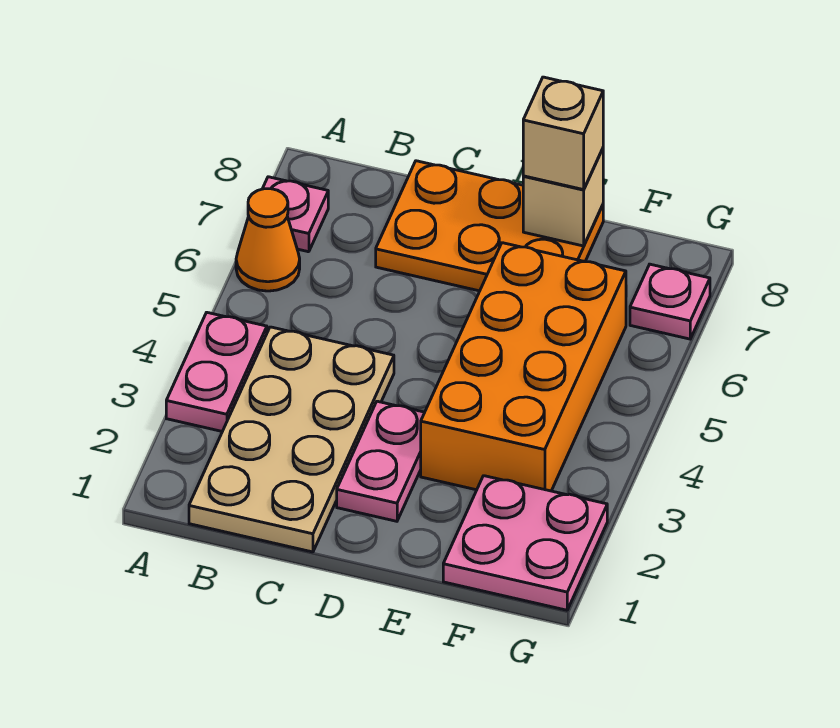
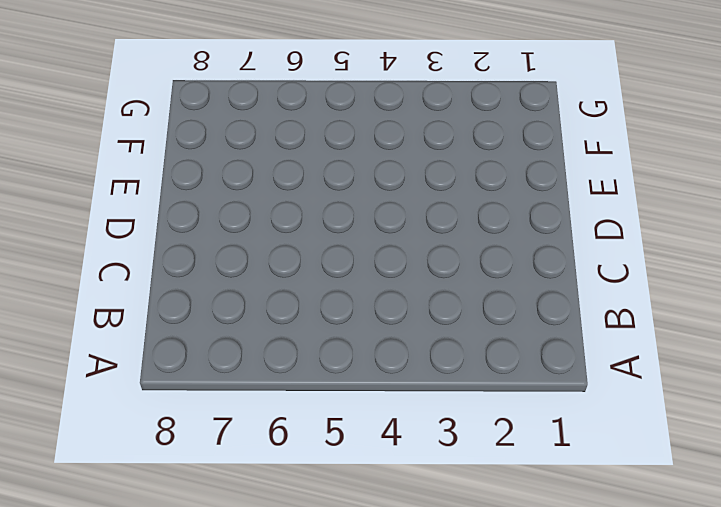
none -> pink 1x2 plate [166,312,267,432]
none -> orange 1x1 cone [236,189,300,291]

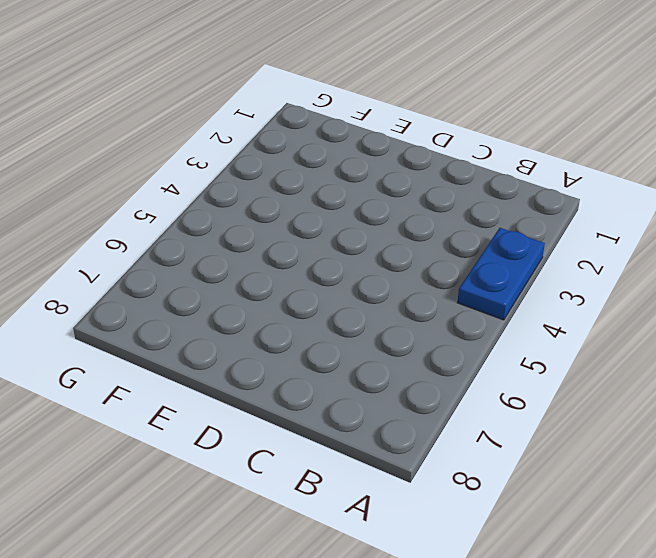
blue 1x2 plate [457,228,545,320] -> pink 1x2 plate [166,312,267,432]
none -> orange 1x1 cone [236,189,300,291]
none -> pink 1x1 plate [263,177,328,252]

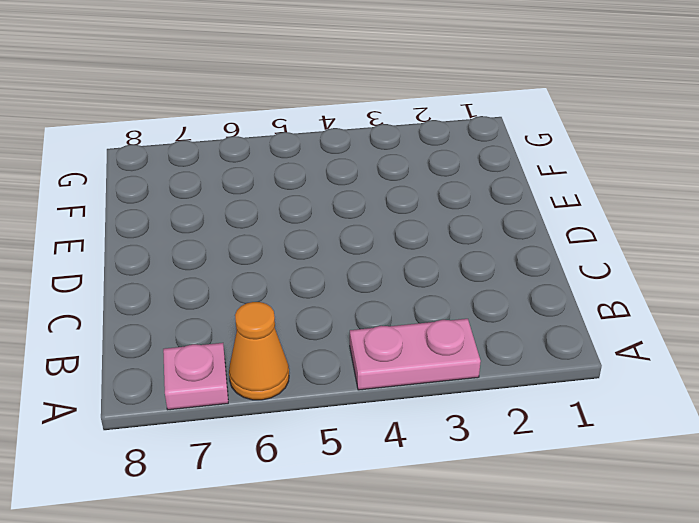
none -> tan 2x4 plate [189,327,394,552]
none -> orange 2x3 plate [376,161,603,291]

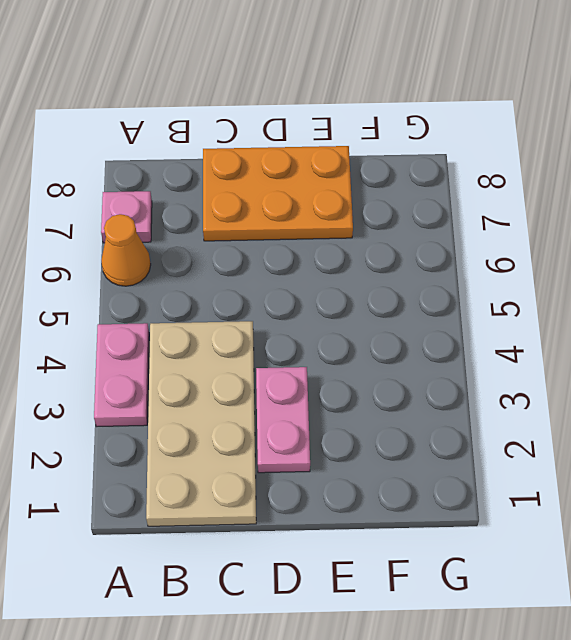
none -> orange 2x4 brick [421,243,626,491]
none -> pink 2x2 plate [443,476,607,610]

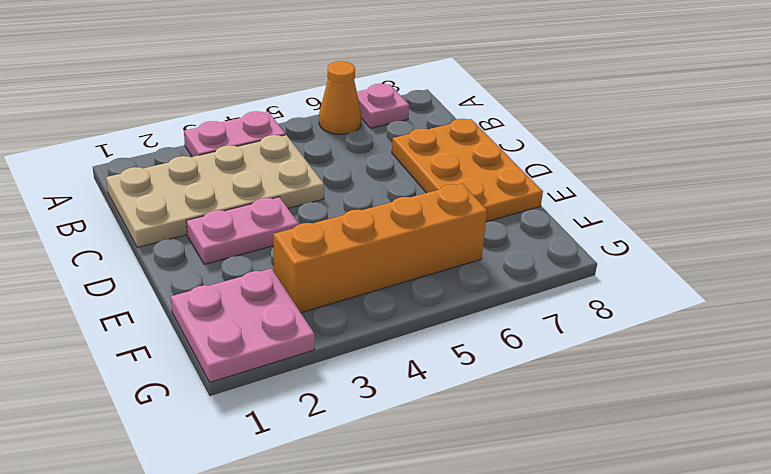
orange 1x4 brick [273,184,487,313] -> orange 2x4 brick [421,243,626,491]
none -> pink 1x1 plate [630,264,710,339]
none -> tan 1x1 brick [523,149,603,246]

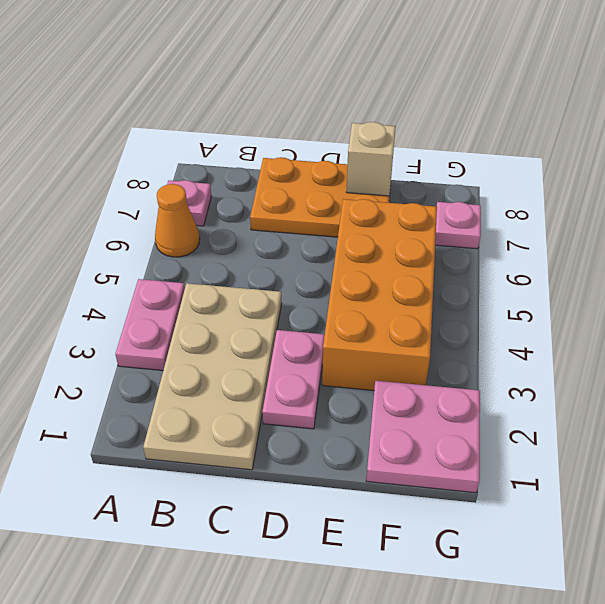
none -> tan 1x1 brick [523,77,603,190]

